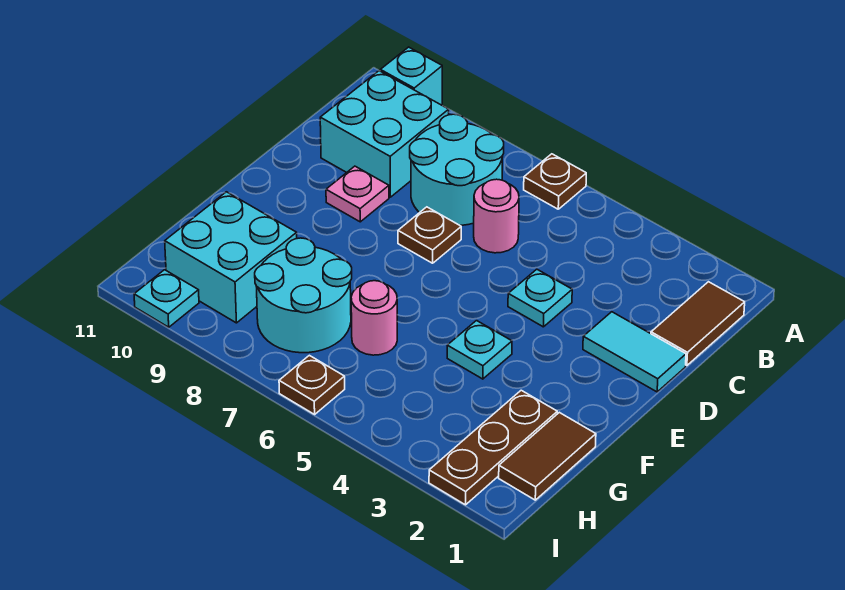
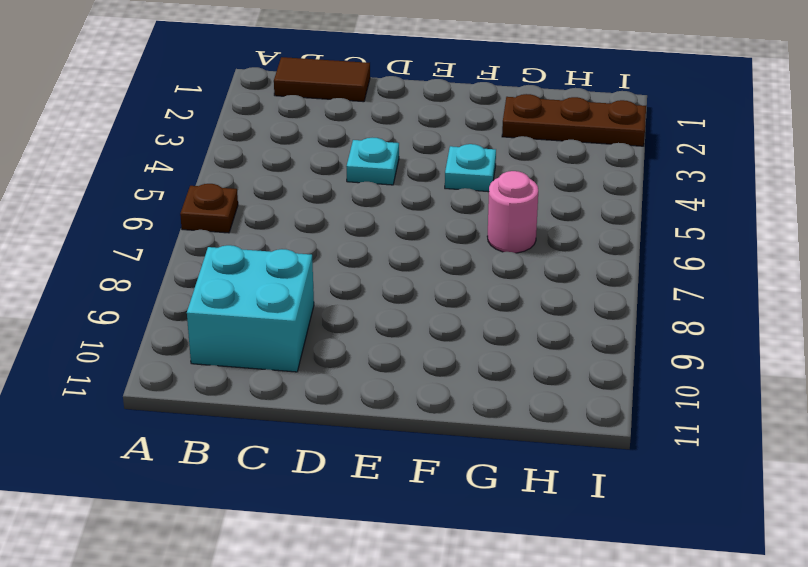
none -> cyan 1x1 brick [380,47,442,105]
none -> cyan 2x2 round brick [410,114,504,225]
none -> pink 1x1 round brick [474,179,519,253]

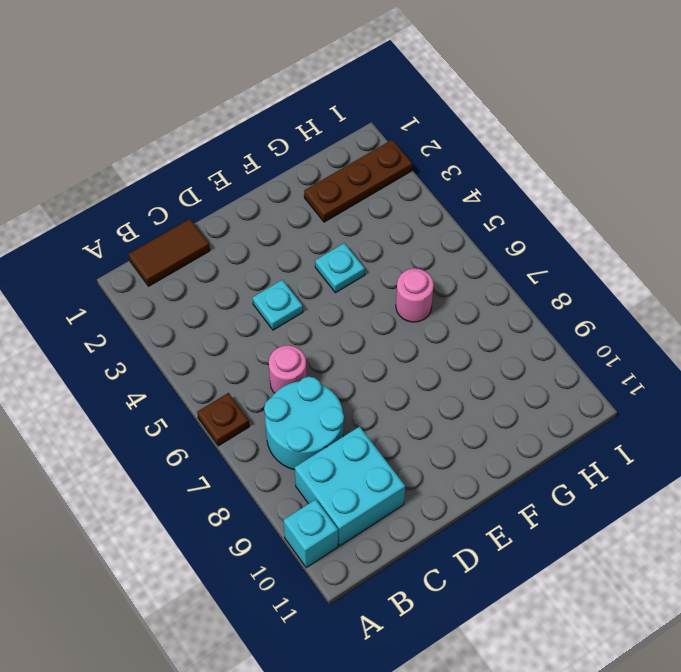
none -> cyan 1x2 tile [583,312,686,392]
none -> brown 1x1 plate [398,207,461,263]
none -> pink 1x1 plate [326,166,389,222]

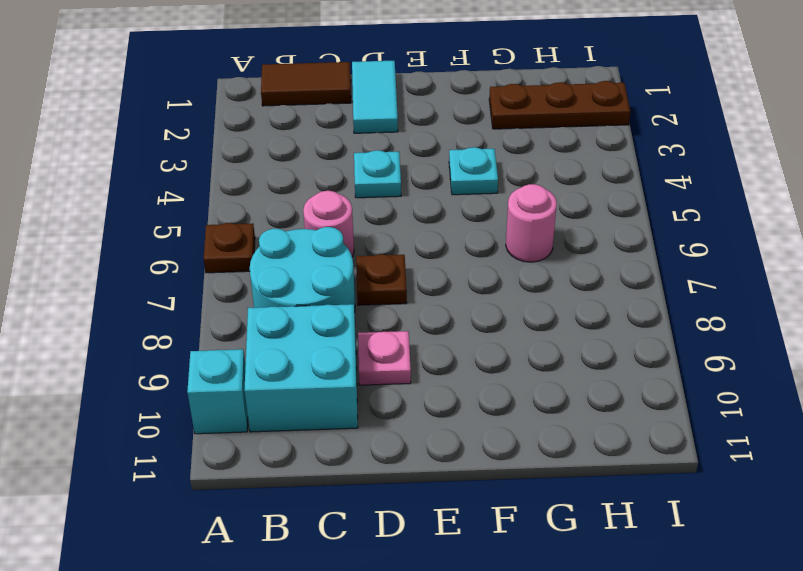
none -> brown 1x2 tile [499,412,596,500]
none -> cyan 2x2 round brick [255,238,352,353]
none -> cyan 2x2 brick [165,192,297,323]

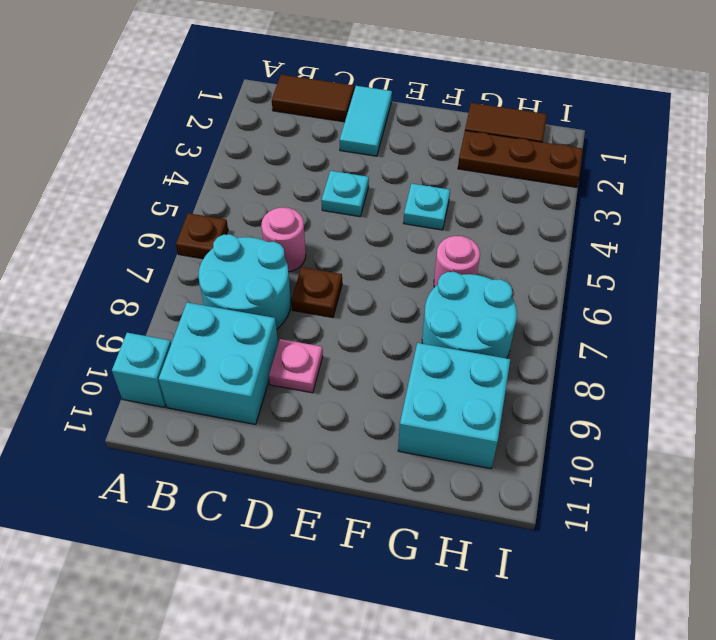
none -> brown 1x1 plate [279,355,345,414]
none -> cyan 1x1 plate [134,270,199,327]

